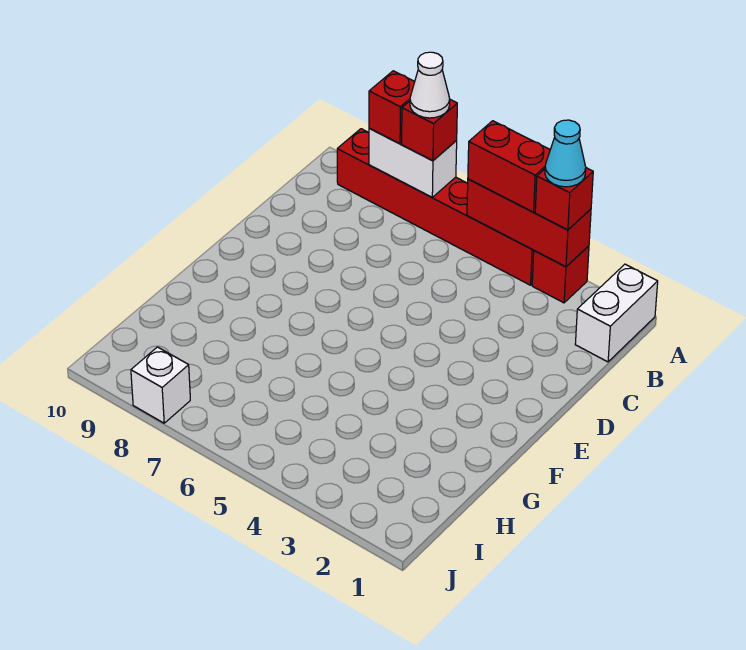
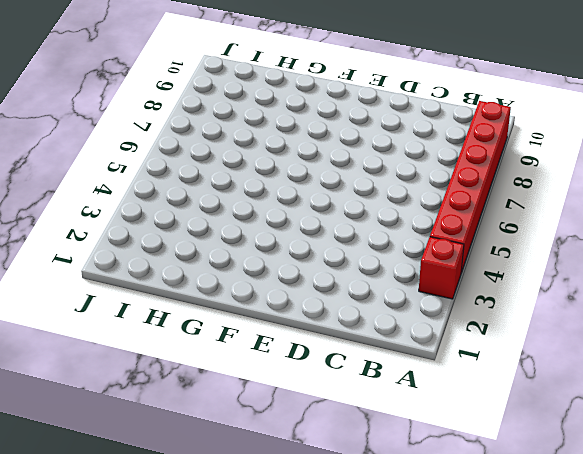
none -> white 1x2 brick [575,264,658,362]
none -> white 1x1 brick [131,347,190,423]
none -> red 1x3 brick [467,179,591,267]

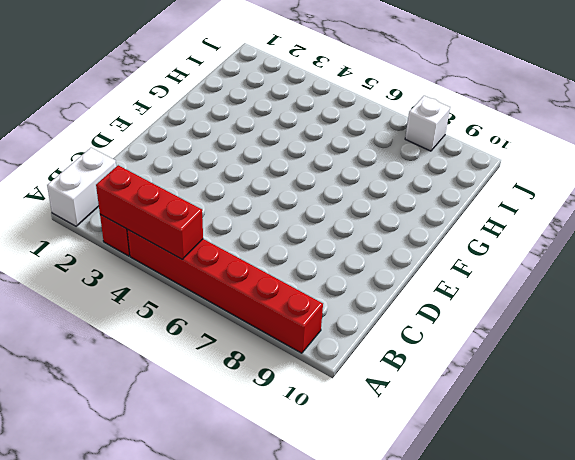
none -> white 1x2 brick [369,128,457,197]
none -> red 1x1 brick [535,168,593,230]
none -> red 1x2 brick [468,121,550,212]

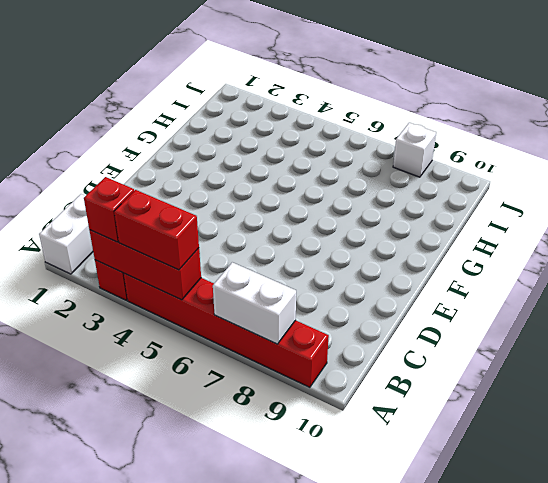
none -> red 1x1 brick [402,100,457,161]
none -> red 1x1 brick [369,71,415,144]
none -> cyan 1x1 cone [545,120,586,187]

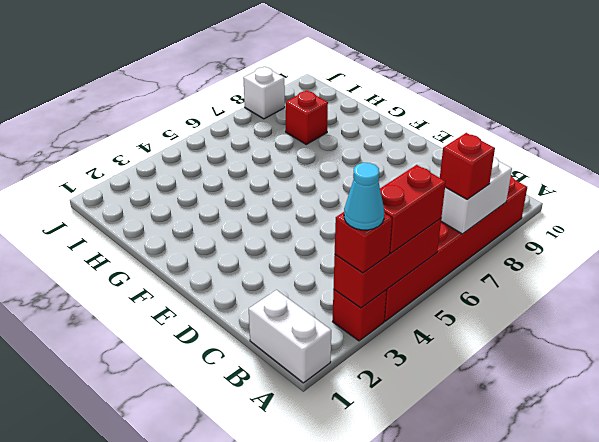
red 1x1 brick [285,90,328,144] -> red 1x1 brick moved to [369,71,415,144]
none -> white 1x1 cone [410,52,450,118]

